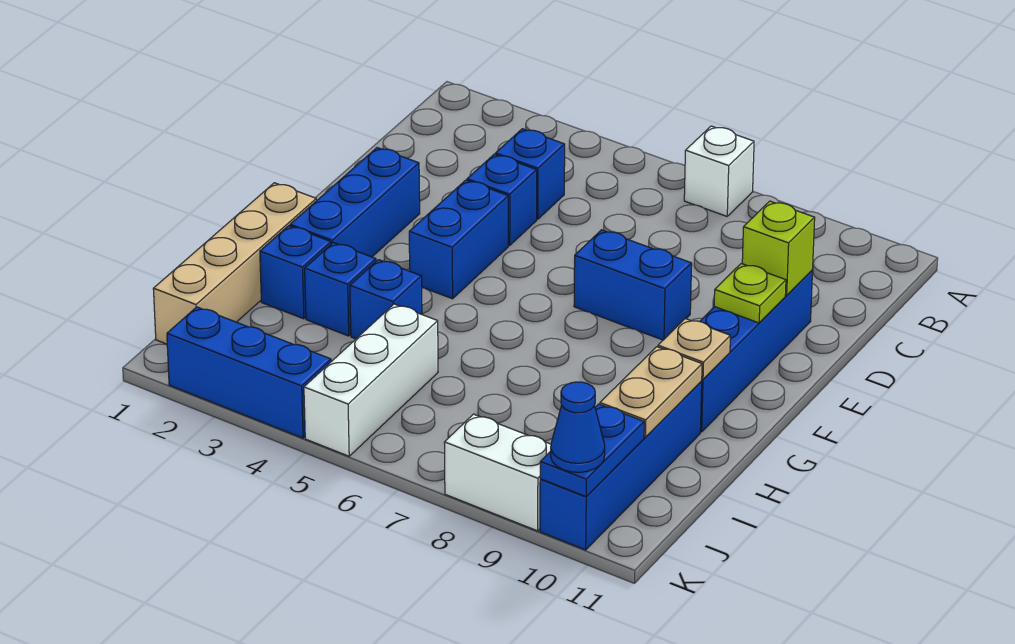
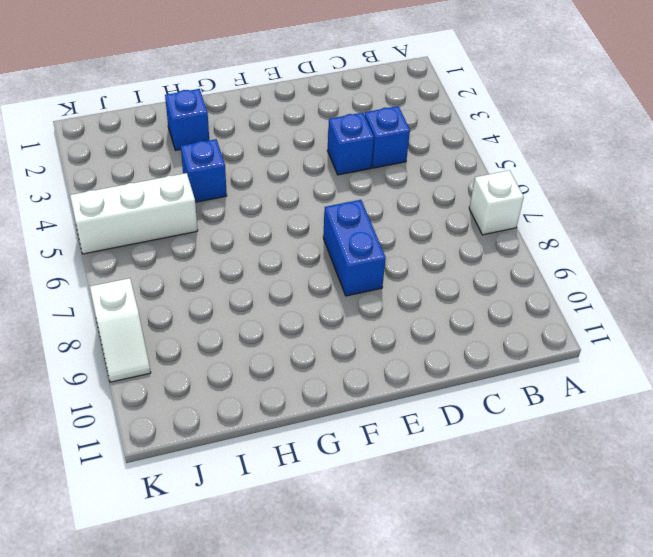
white 1x2 slope [90,278,151,382] -> white 1x2 brick [444,414,551,531]
none -> blue 1x4 brick [700,270,813,432]
none -> blue 1x3 brick [290,148,420,257]
none -> blue 1x2 brick [409,180,508,299]

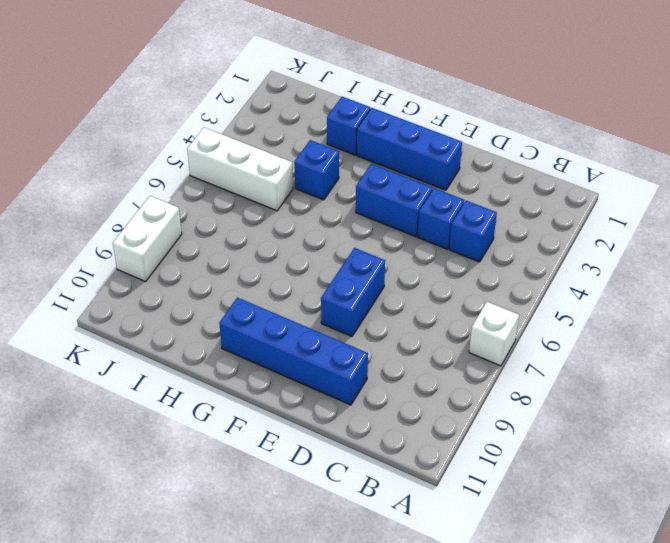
none -> tan 1x4 brick [153,183,316,344]
none -> blue 1x1 brick [305,243,376,336]
none -> blue 1x4 brick [540,382,702,550]

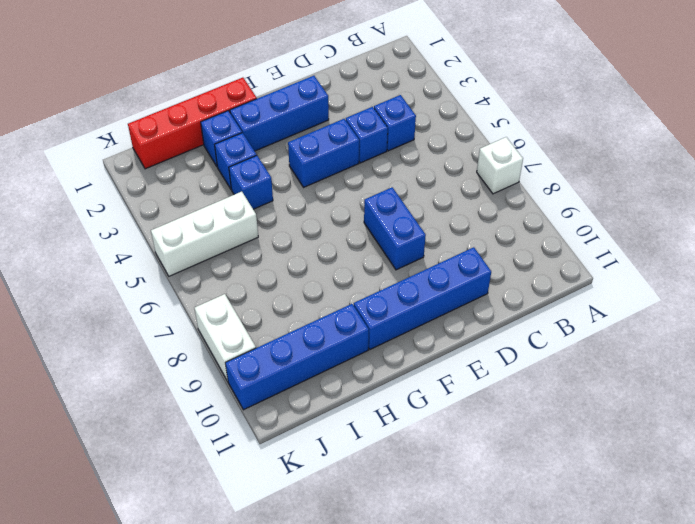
red 1x4 brick [128,78,257,169] -> tan 1x4 brick [153,183,316,344]
none -> blue 1x3 brick [167,307,331,438]
none -> lime 1x1 brick [742,201,815,295]
none -> lime 1x1 plate [714,263,786,323]

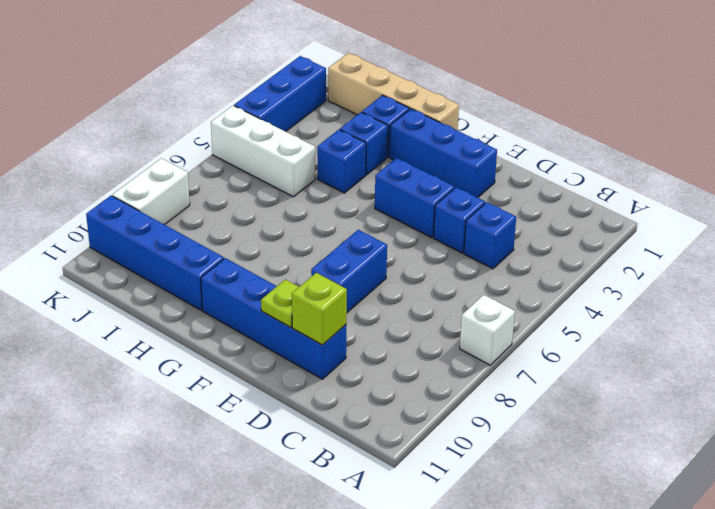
none -> tan 1x1 plate [658,319,730,379]
none -> tan 1x2 plate [600,347,702,437]
none -> blue 1x2 plate [540,404,644,497]

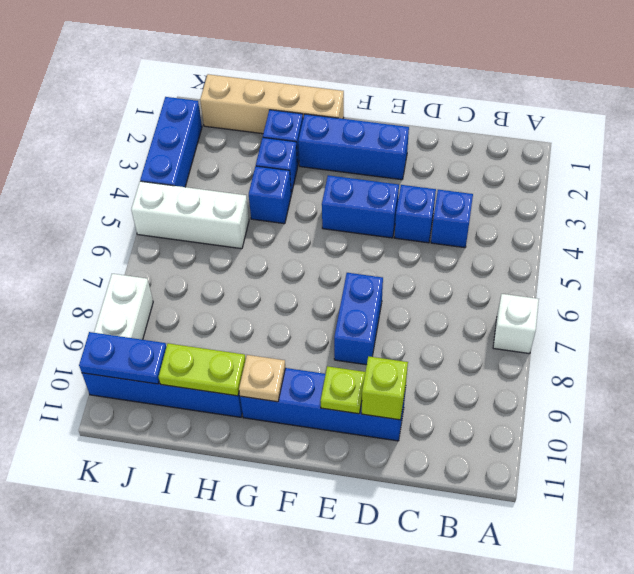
lime 1x2 plate [159,343,246,396] -> tan 1x2 plate [600,347,702,437]
none -> blue 1x1 cone [551,382,605,472]

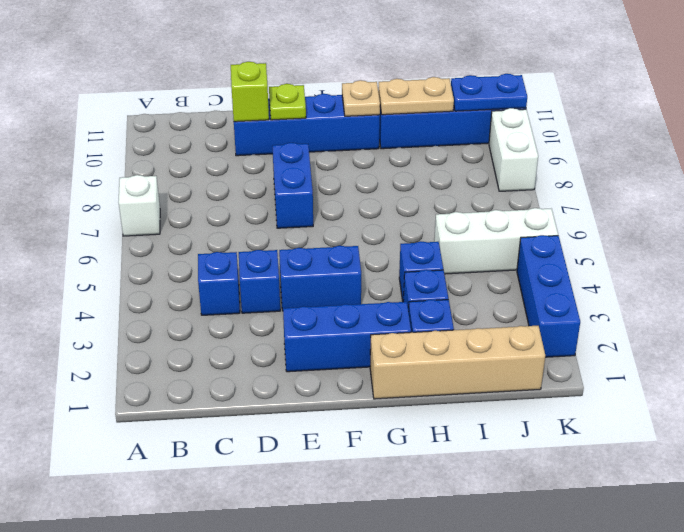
none -> blue 1x1 cone [551,382,605,472]

